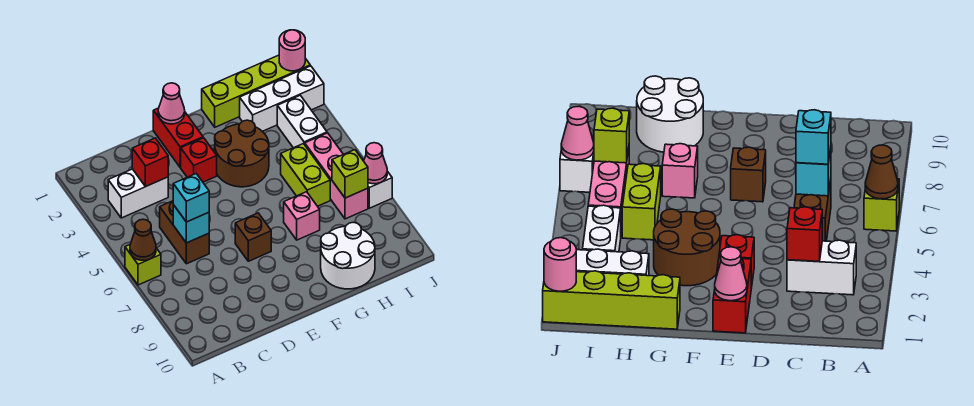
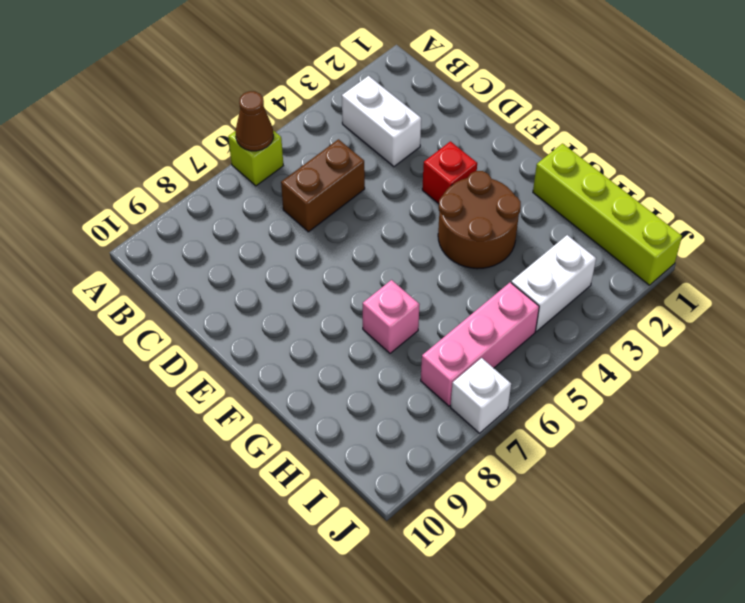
none -> red 1x2 brick [153,108,203,167]
none -> brown 1x1 brick [235,213,271,261]
none -> white 2x2 round brick [321,222,375,289]

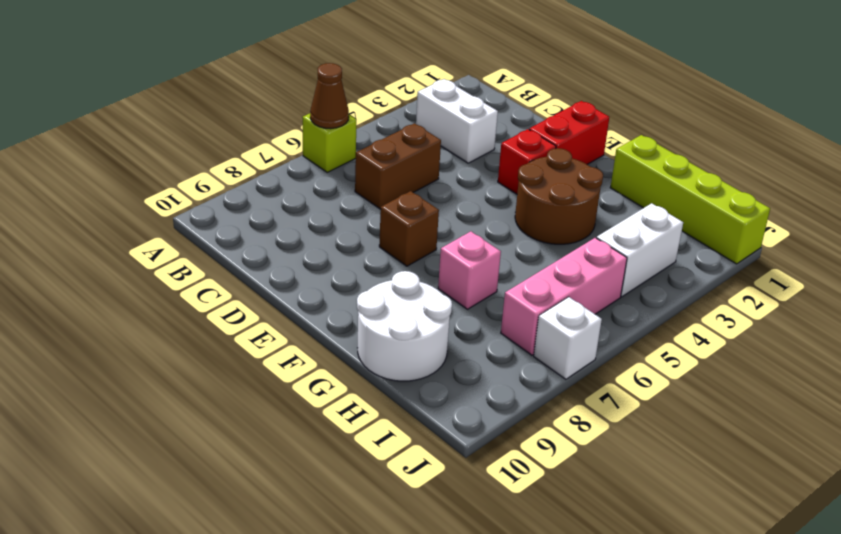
none -> white 1x3 brick [240,66,324,131]
none -> lime 1x2 brick [281,144,330,206]
none -> red 1x1 brick [132,138,168,186]

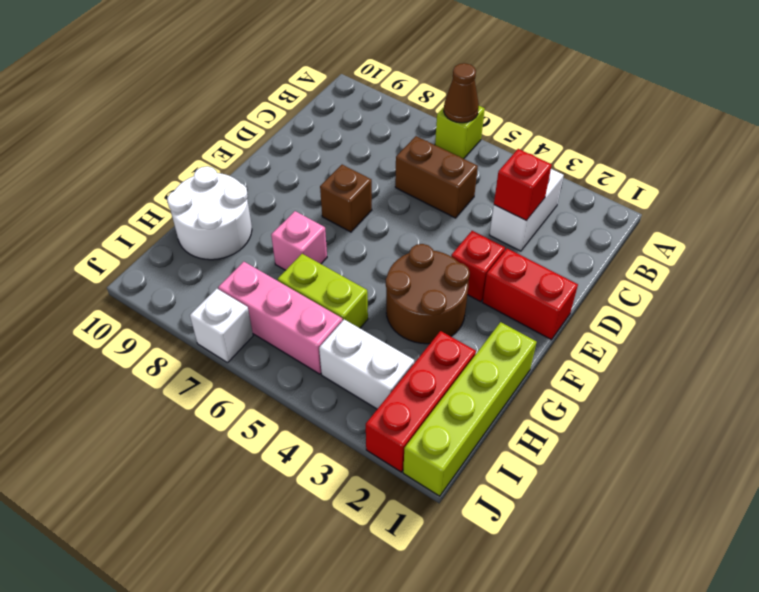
red 1x3 brick [366,331,476,472] -> white 1x3 brick [240,66,324,131]
none -> cyan 1x1 brick [173,205,209,243]
none -> pink 1x1 cone [158,83,185,124]
none -> lime 1x1 brick [332,150,368,198]

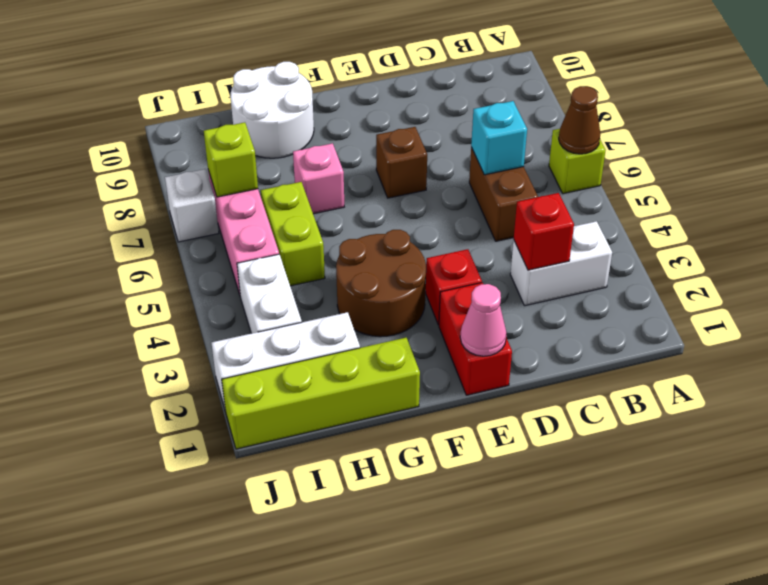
none -> pink 1x1 round brick [279,30,305,71]
none -> pink 1x1 cone [364,143,387,184]
none -> cyan 1x1 brick [173,174,209,222]

